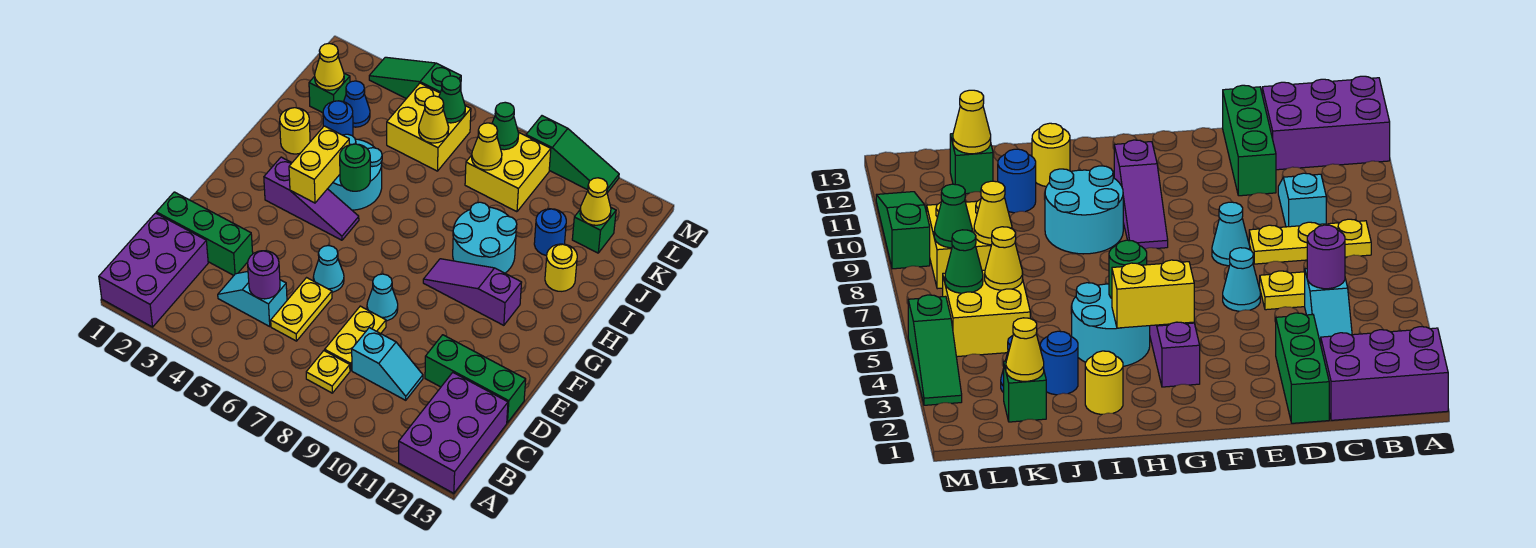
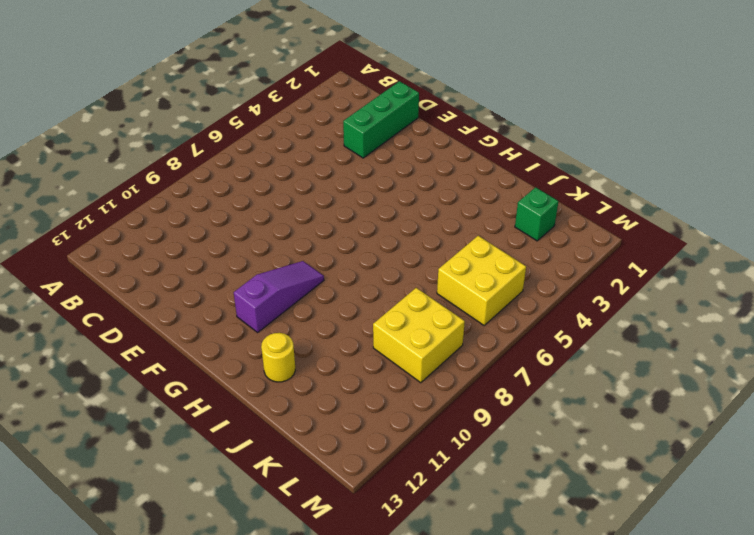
none -> purple 2x3 brick [99,213,208,327]
none -> purple 2x3 brick [399,373,508,493]
none -> yellow 1x1 plate [306,351,350,393]
none -> cyan 1x2 slope [218,271,287,326]

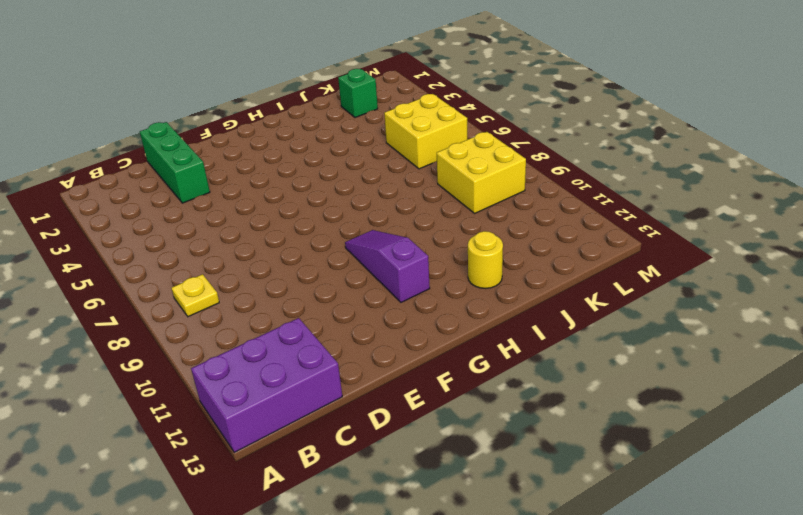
none -> purple 2x3 brick [99,213,208,327]
none -> cyan 1x2 slope [218,271,287,326]
none -> yellow 1x2 plate [271,278,332,341]
none -> yellow 1x2 plate [325,306,386,370]

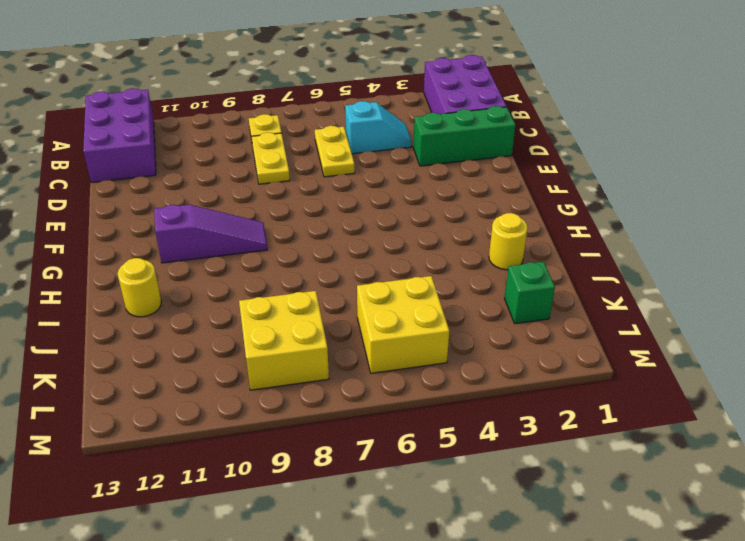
none -> cyan 1x2 slope [352,328,423,400]
none -> green 1x3 brick [425,335,526,423]
none -> cyan 1x1 cone [313,246,344,292]
none -> cyan 1x1 cone [367,274,398,321]

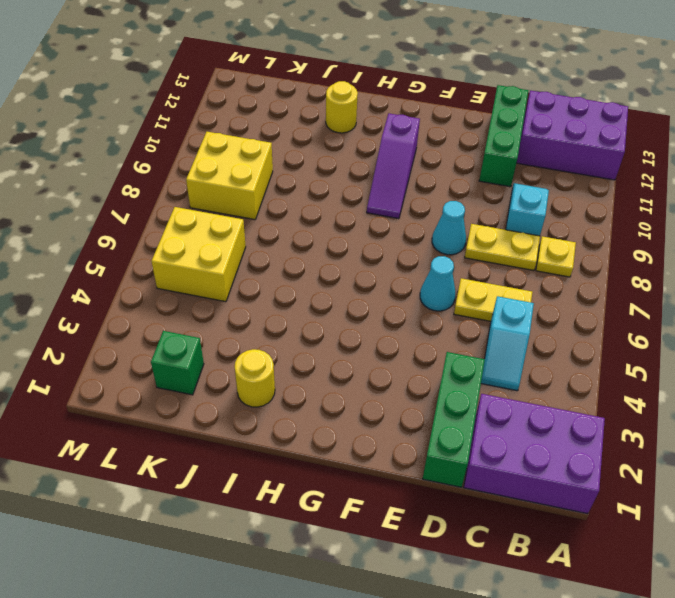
none -> purple 1x3 slope [264,157,359,240]
none -> cyan 2x2 round brick [328,134,382,210]
none -> cyan 2x2 round brick [453,202,517,273]
none -> blue 1x1 round brick [323,101,353,136]

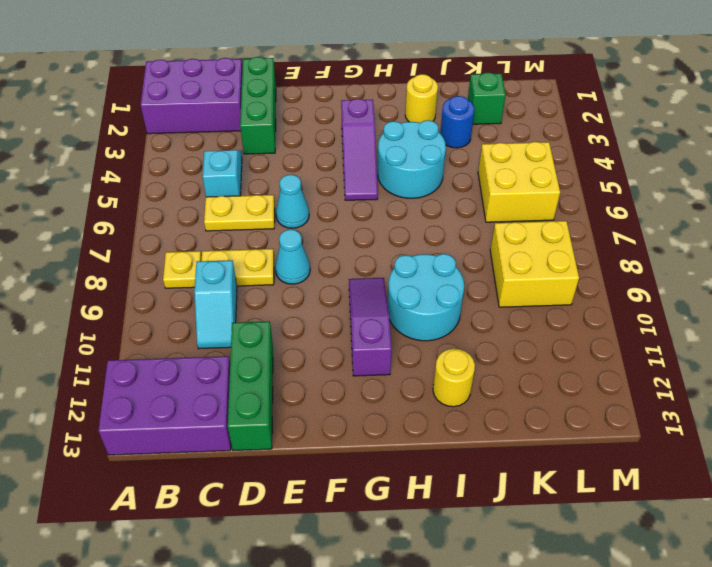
none -> blue 1x1 round brick [534,209,566,256]
none -> blue 1x1 cone [344,81,370,127]
none -> green 1x1 brick [572,208,616,253]
none -> green 1x3 slope [369,57,461,99]

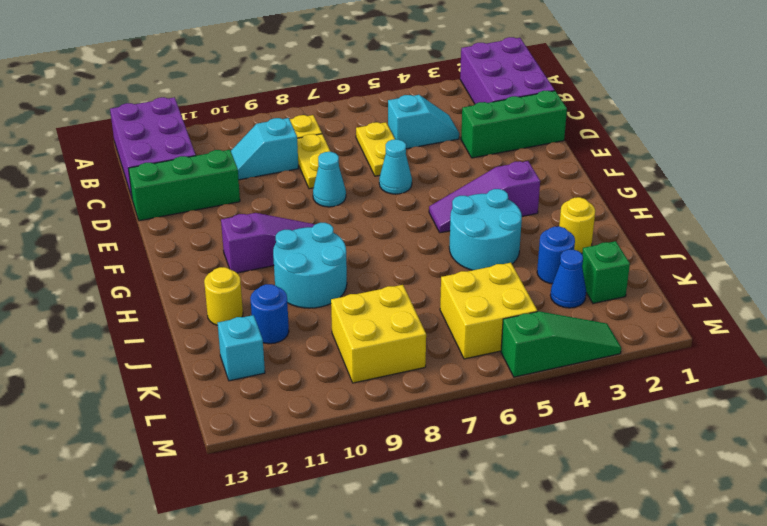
cyan 1x1 brick [218,315,265,381] -> green 1x1 brick [572,208,616,253]
none -> green 1x3 slope [526,116,619,193]
none -> purple 1x1 round brick [248,251,280,299]
none -> yellow 1x2 brick [289,126,350,203]
none -> green 1x1 round brick [340,144,370,191]

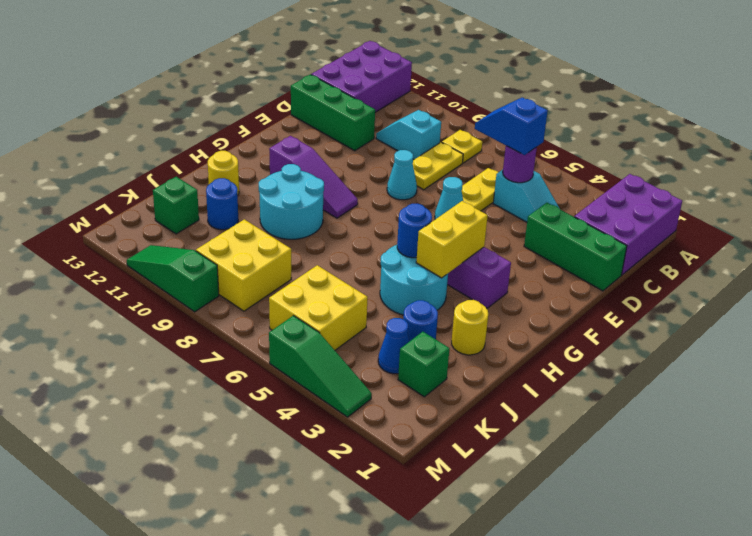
blue 1x2 slope [475,97,548,155] -> none
blue 1x1 round brick [397,204,432,258] -> green 1x1 round brick [340,144,370,191]
none -> yellow 1x1 cone [315,43,344,90]
none -> yellow 1x1 cone [419,96,449,143]
none -> yellow 1x1 cone [472,123,502,170]
none -> yellow 1x1 cone [580,178,611,225]

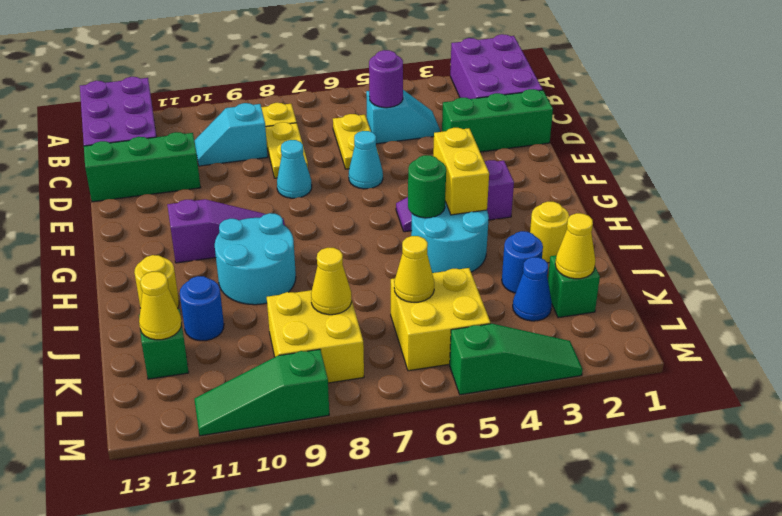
none -> green 1x1 cone [439,76,465,123]
none -> green 1x1 cone [492,102,519,150]

